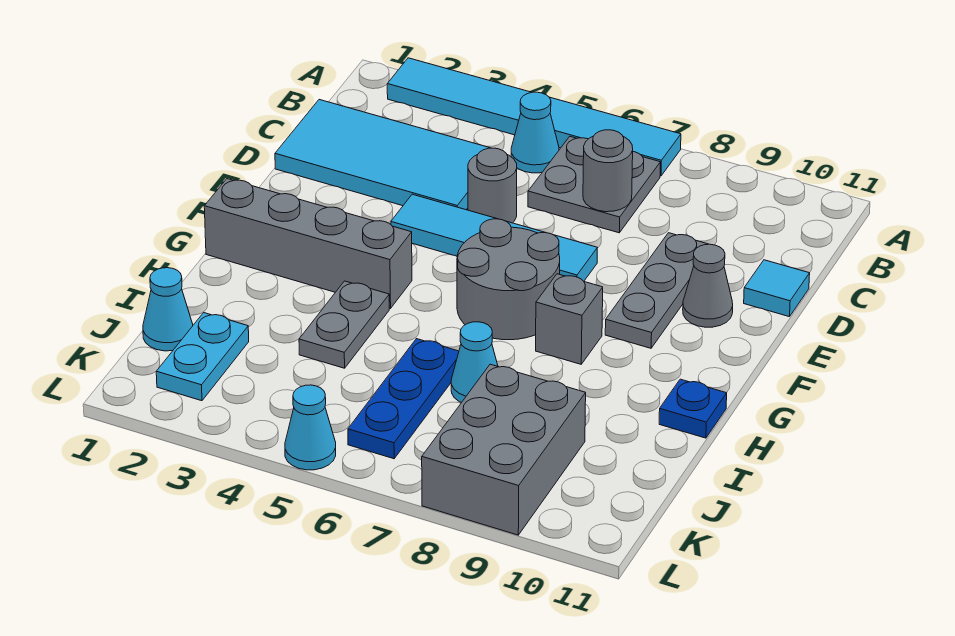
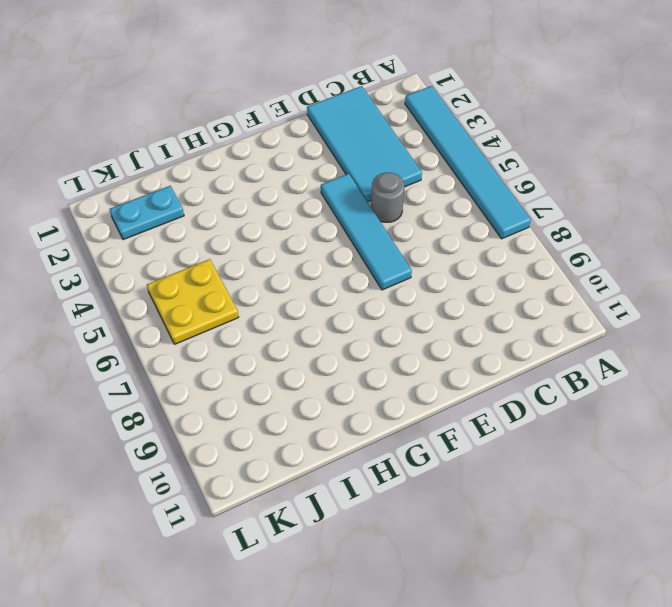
yellow 2x2 plate [147,259,239,344] -> blue 1x3 plate [348,339,459,459]
none -> cyan 1x1 cone [511,92,559,173]
none -> grey 2x2 plate [528,137,660,233]
none -> grey 1x3 plate [605,233,708,348]

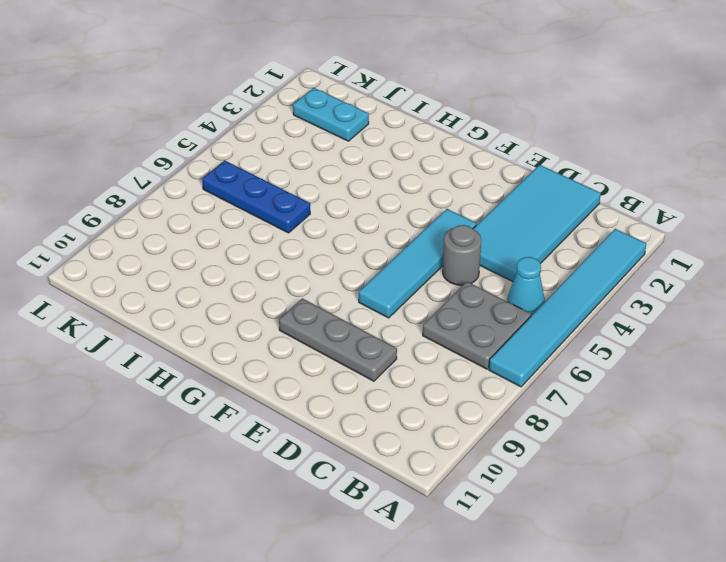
none -> cyan 1x1 tile [744,260,810,317]
none -> grey 1x1 cone [683,244,733,327]
none -> grey 2x2 round brick [457,219,560,340]

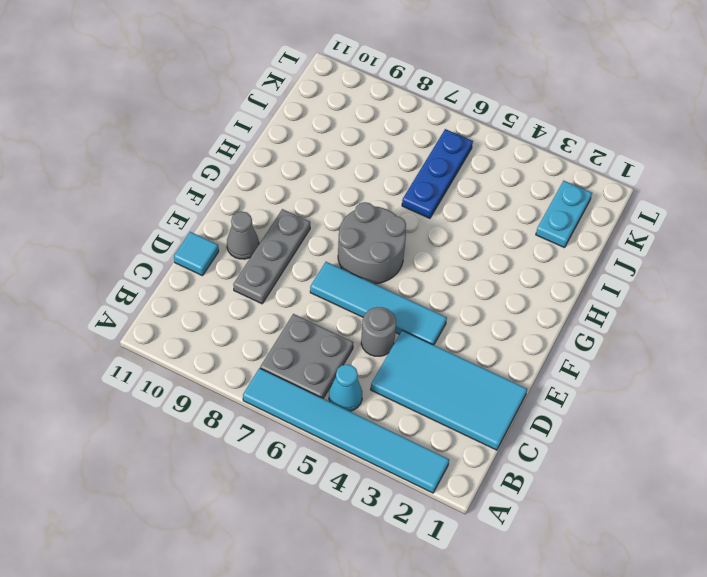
none -> grey 1x4 brick [204,179,412,308]
none -> grey 1x1 brick [536,274,603,364]
none -> grey 1x2 plate [299,281,389,368]

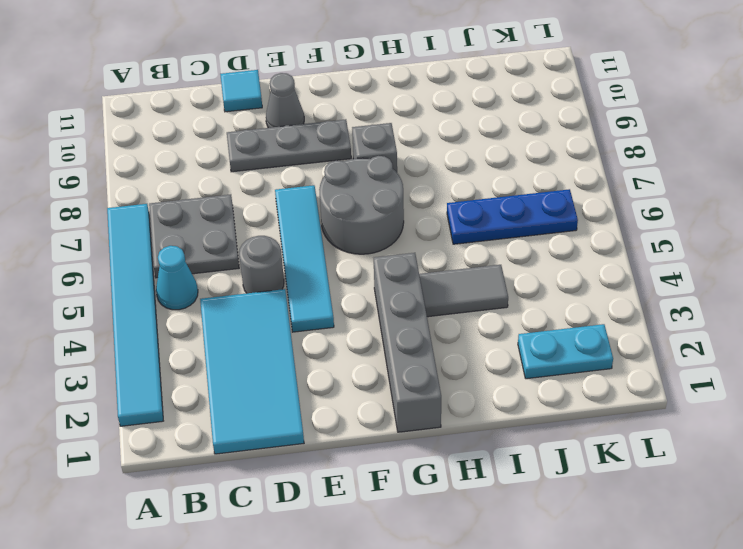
grey 1x2 tile [419,265,508,317] -> grey 1x2 plate [299,281,389,368]
none -> blue 1x1 plate [659,379,727,438]
none -> cyan 1x1 cone [451,322,498,403]
none -> cyan 1x1 cone [143,268,193,351]

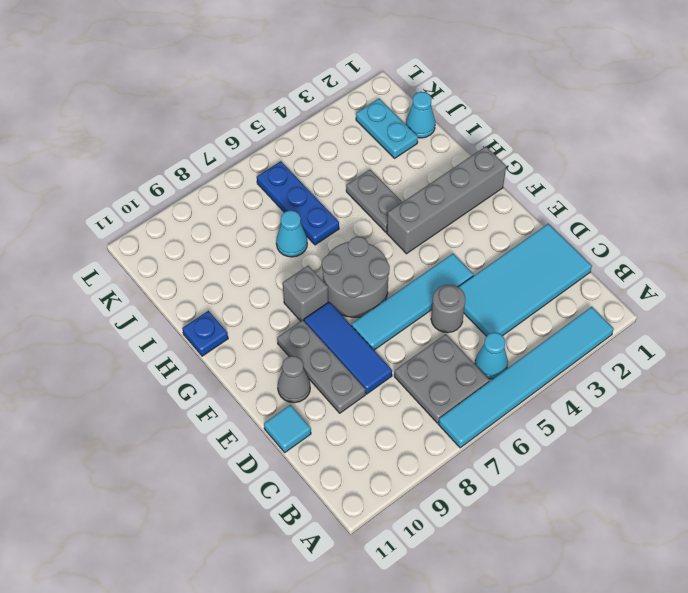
blue 1x3 tile [304,302,392,394] -> none
none -> grey 2x3 brick [422,364,586,535]
none -> cyan 1x1 cone [285,385,336,470]
none -> grey 1x1 round brick [583,130,633,212]

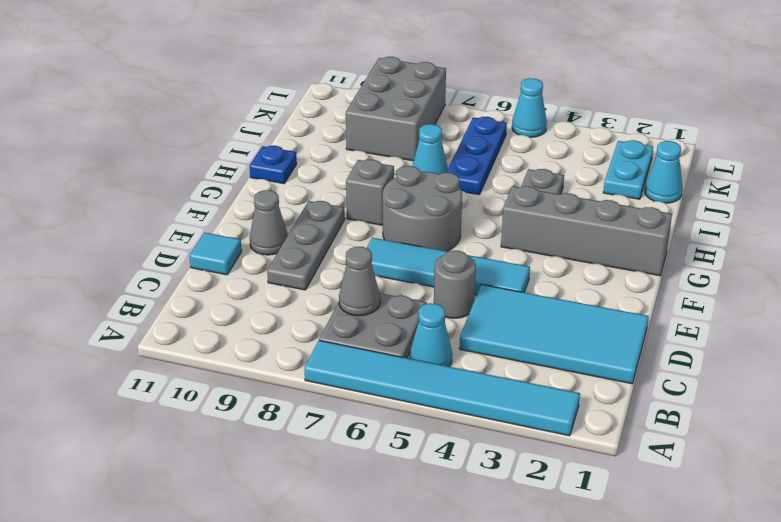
grey 1x1 cone [339,247,380,316] -> grey 1x1 round brick [583,130,633,212]

